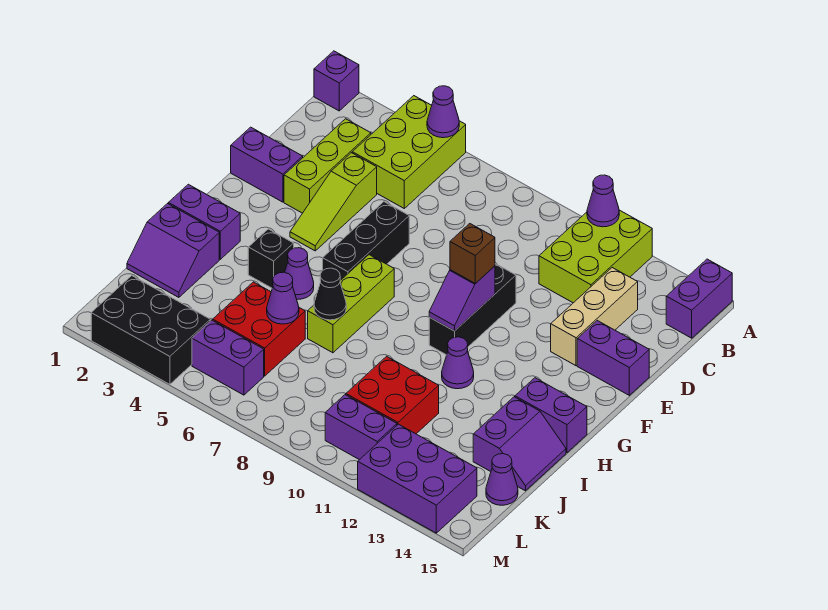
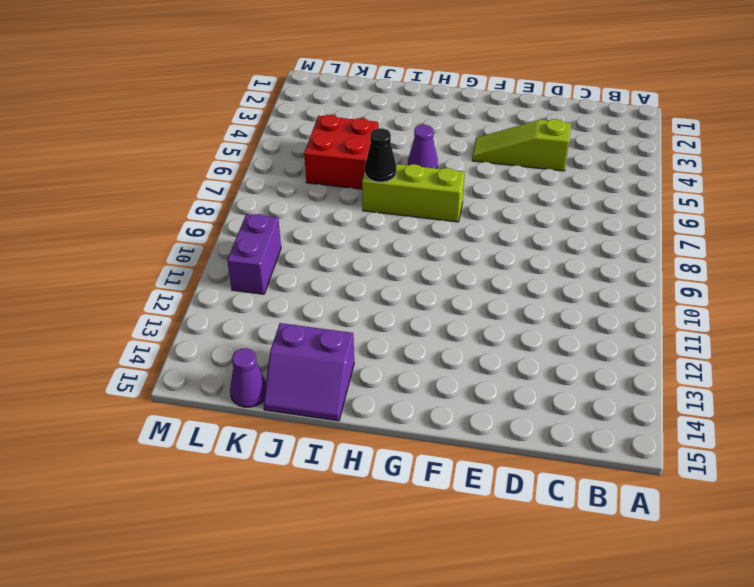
none -> purple 1x1 brick [314,51,359,111]
none -> lime 2x3 brick [352,96,466,208]
none -> lime 2x3 brick [539,210,652,303]
none -> purple 1x2 brick [666,259,732,338]

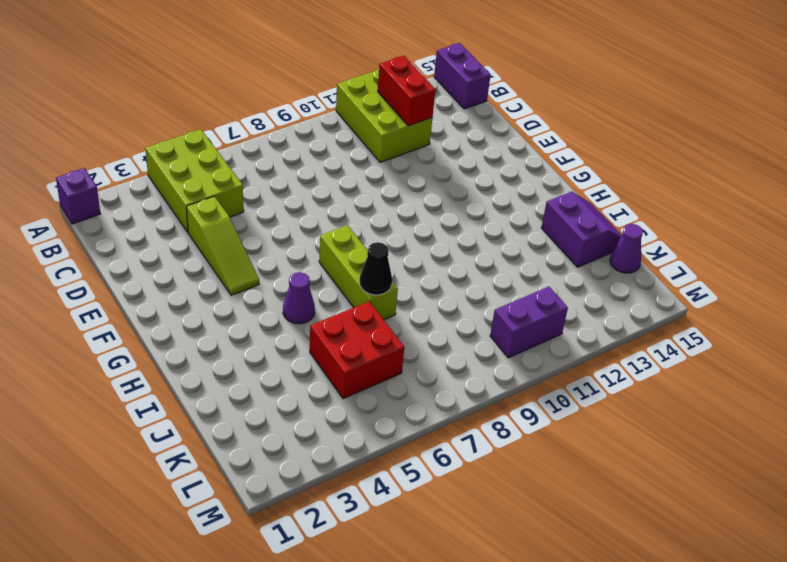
red 1x2 brick [378,56,435,126] -> none
none -> lime 1x3 brick [284,119,371,213]
none -> tan 1x3 brick [551,268,638,366]
none -> purple 1x2 brick [231,127,303,202]
none -> black 1x3 brick [323,202,409,281]

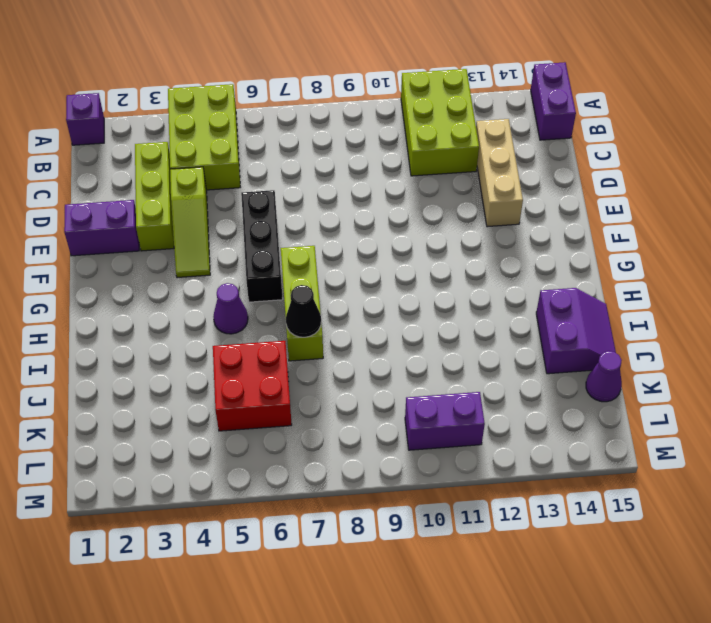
none -> black 1x3 brick [429,264,516,355]
none -> purple 1x2 brick [577,321,649,395]
none -> purple 1x2 brick [168,184,240,259]
none -> black 1x1 brick [248,229,294,288]

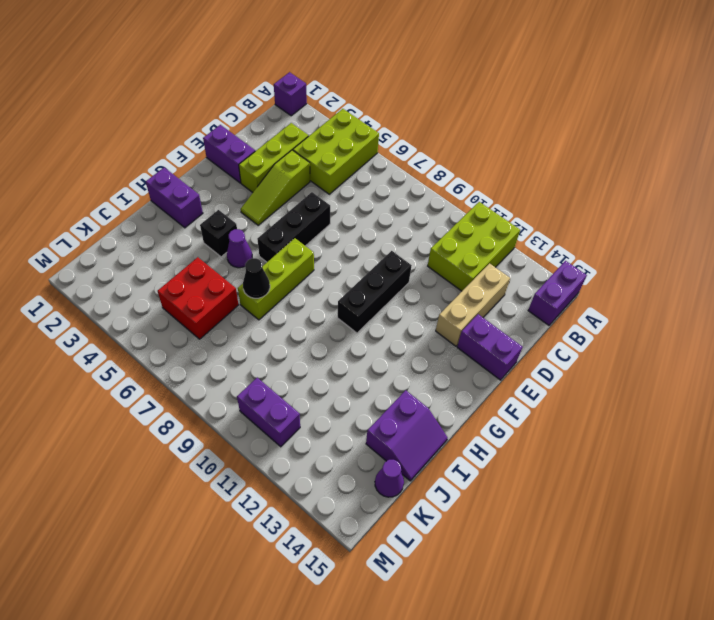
none -> purple 1x1 cone [442,337,474,389]
none -> purple 1x2 brick [515,378,587,453]
none -> purple 2x2 slope [127,204,219,297]
none -> red 2x2 brick [346,356,439,434]

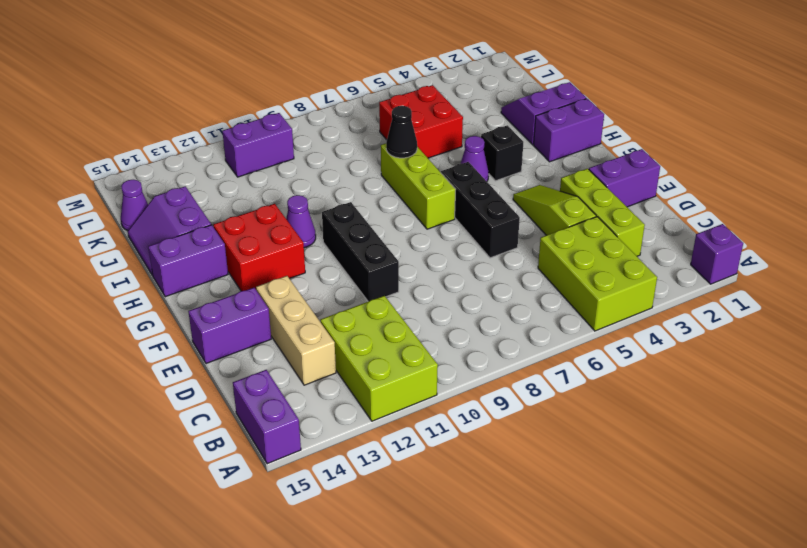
red 2x2 brick [213,204,305,291] -> red 2x2 brick moved to [346,356,439,434]
none -> black 2x3 brick [91,276,210,384]
none -> purple 1x2 brick [192,320,264,395]
none -> purple 2x3 brick [358,424,477,533]
none -> purple 1x1 cone [427,86,459,138]

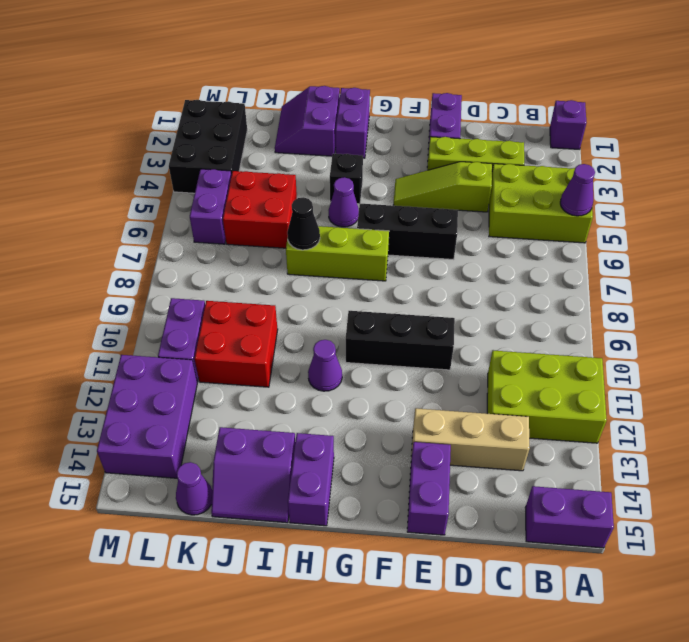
none -> purple 1x1 cone [587,175,619,227]
none -> purple 1x2 slope [429,266,495,331]
none -> purple 1x1 cone [267,272,299,324]
none -> brown 1x1 brick [450,224,495,284]

